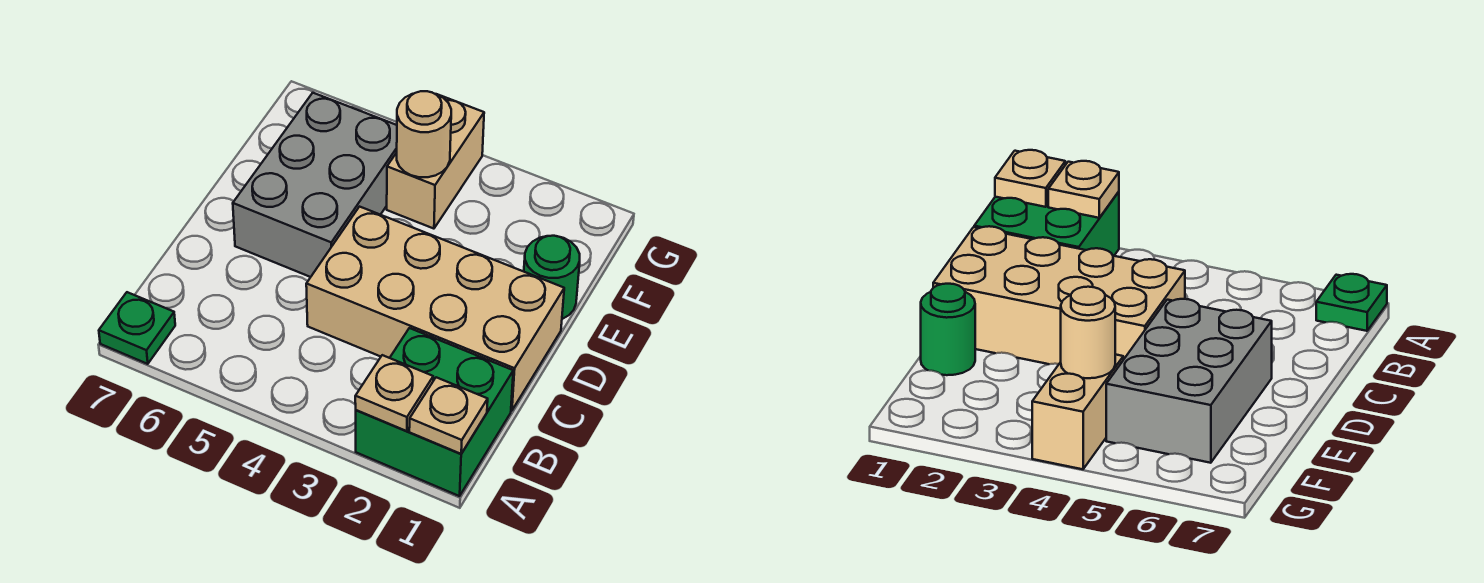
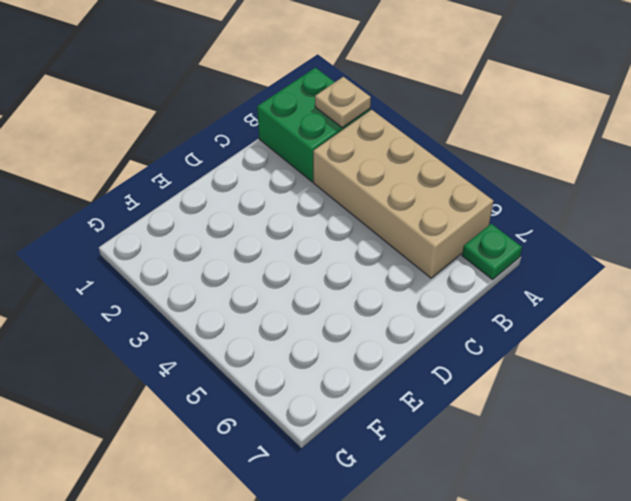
tan 2x4 brick [313,110,493,278] -> tan 2x4 brick moved to [306,207,564,411]
none -> grey 2x3 brick [233,93,397,277]
none -> green 1x1 round brick [524,236,580,319]

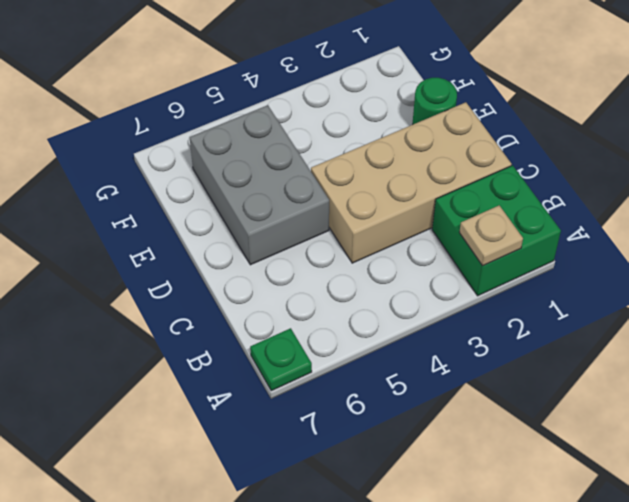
none -> tan 1x2 brick [387,94,484,229]
none -> tan 1x1 plate [409,377,488,454]

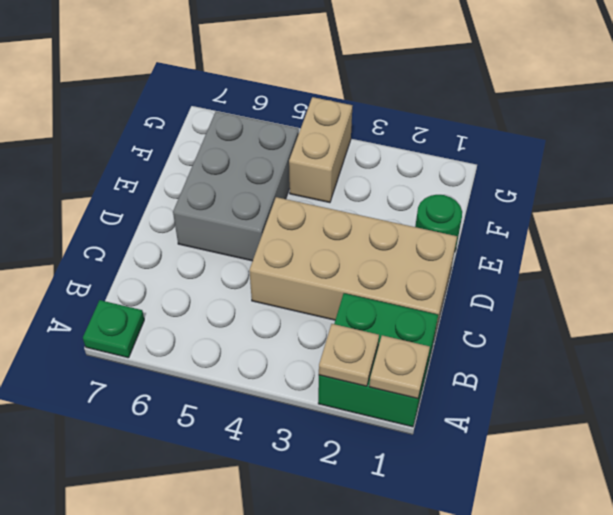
none -> tan 1x1 round brick [397,91,451,177]

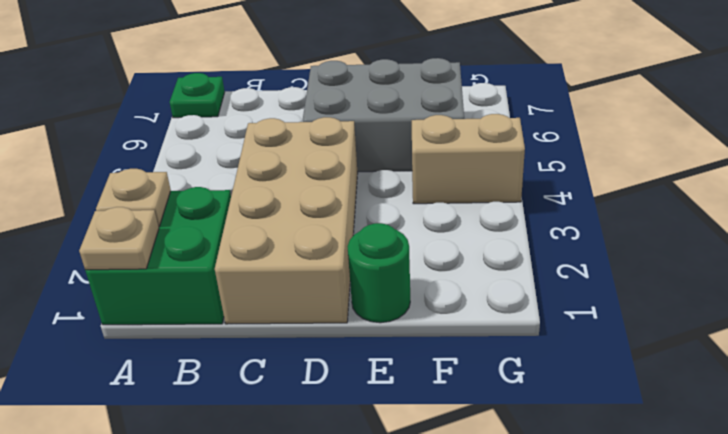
none -> tan 1x1 round brick [397,91,451,177]

